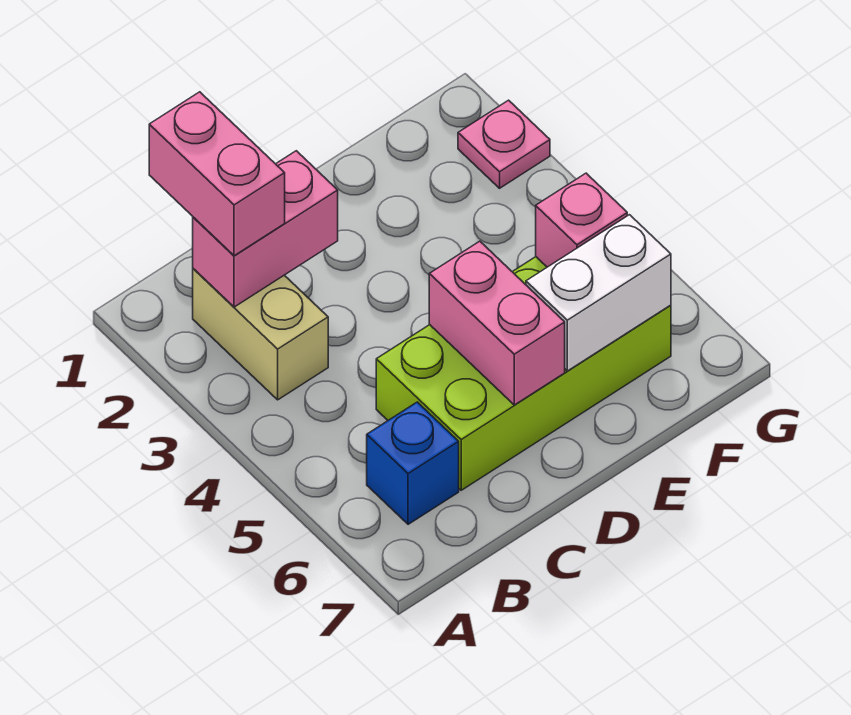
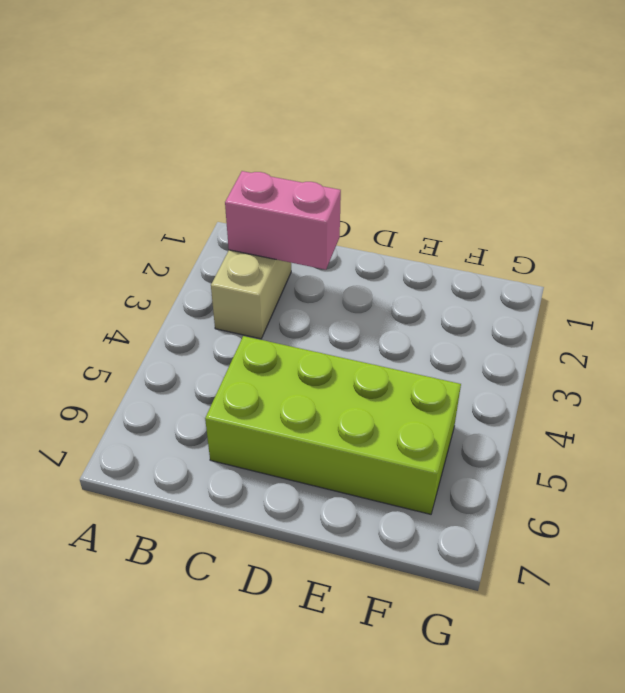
none -> blue 1x1 brick [367,402,459,524]
none -> pink 1x1 plate [458,100,550,188]

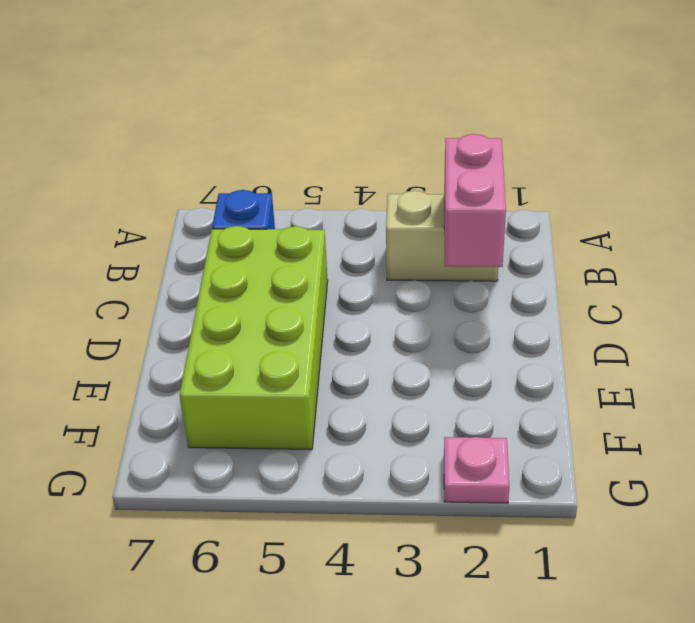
none -> pink 1x2 brick [429,241,565,405]
none -> white 1x2 brick [526,215,671,371]

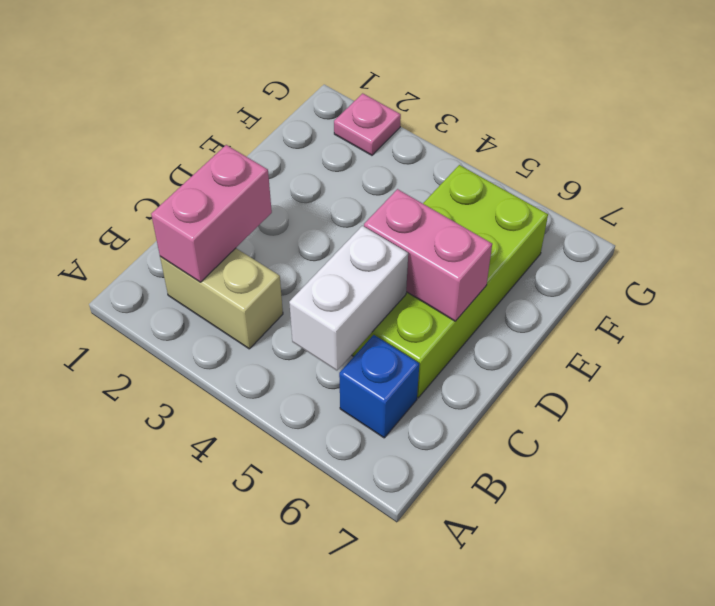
white 1x2 brick [289,226,408,371] -> white 1x2 brick moved to [526,215,671,371]
none -> pink 1x1 brick [536,173,627,267]
none -> pink 1x2 brick [149,92,285,256]

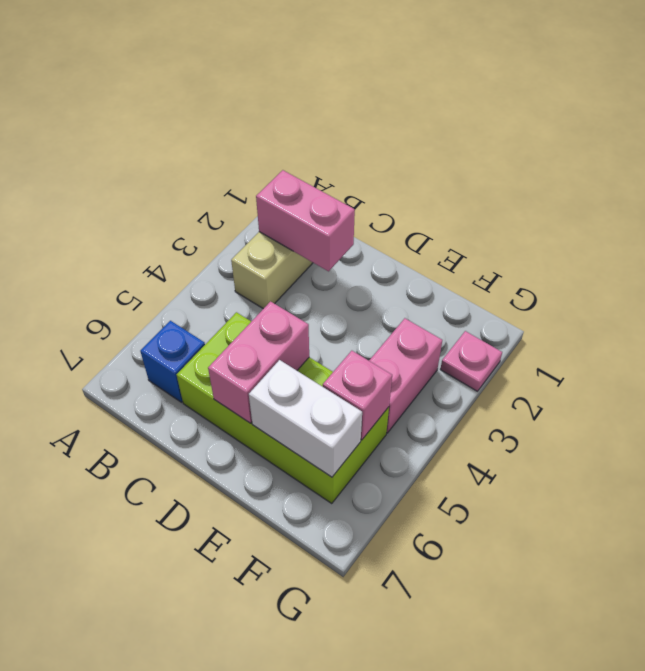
pink 1x2 brick [369,318,442,433] -> pink 1x2 brick moved to [149,92,285,256]

